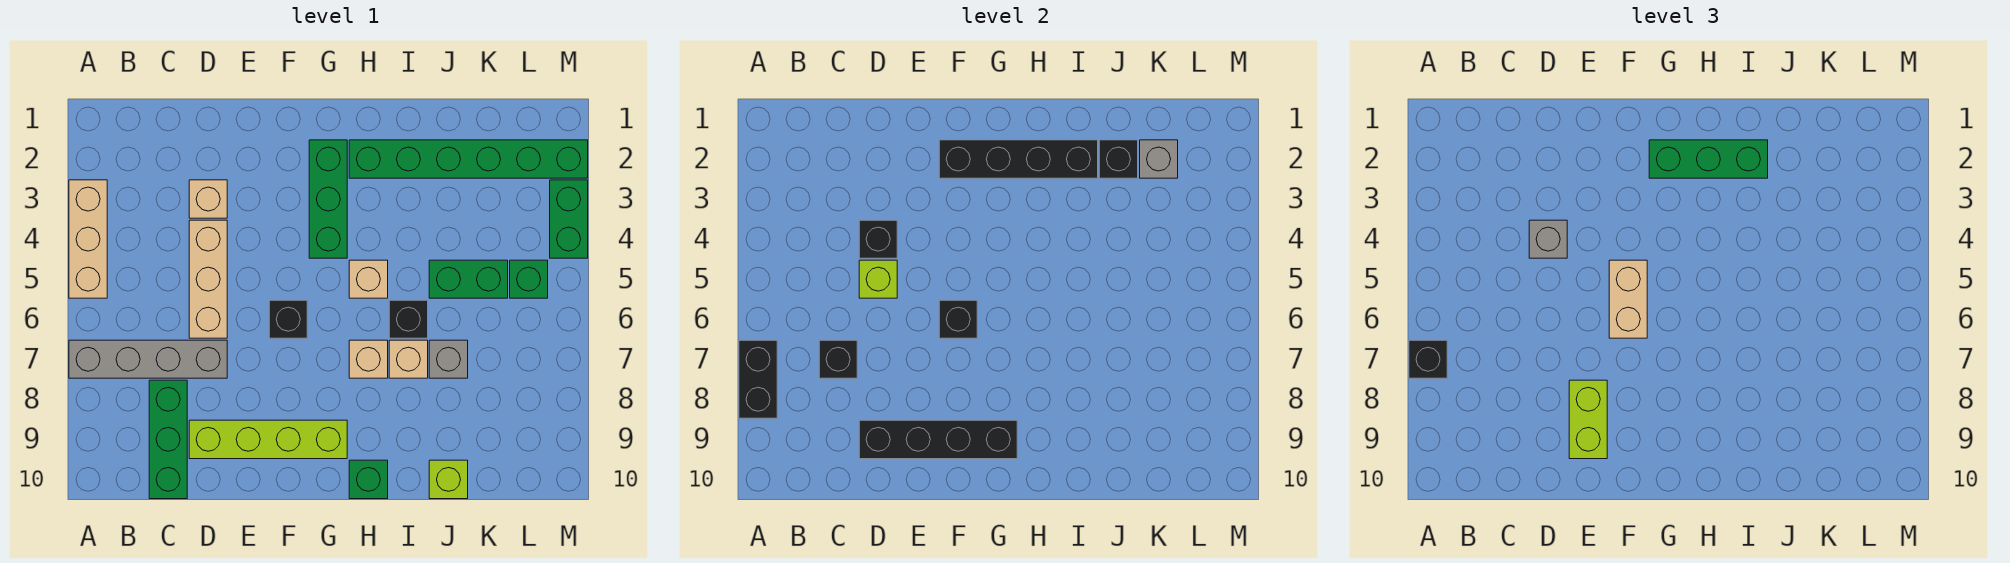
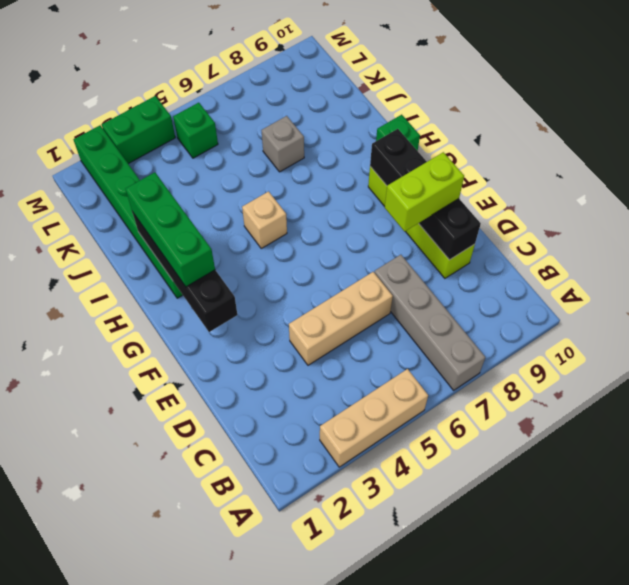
none -> green 1x3 brick [149,380,187,499]
none -> tan 1x1 brick [189,180,227,218]
none -> black 1x1 brick [269,300,307,338]
none -> green 1x3 brick [309,140,347,258]

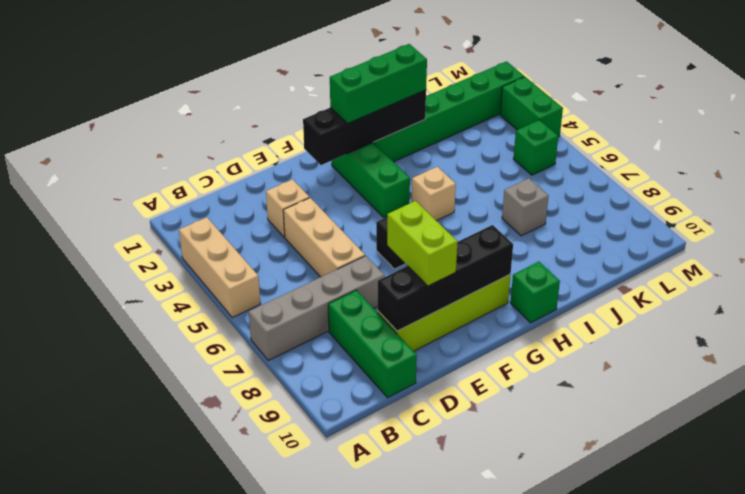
none -> tan 1x1 brick [349,340,388,378]
none -> black 1x1 brick [389,300,428,338]
none -> tan 1x1 brick [389,340,428,378]
none -> green 1x2 brick [429,260,508,298]

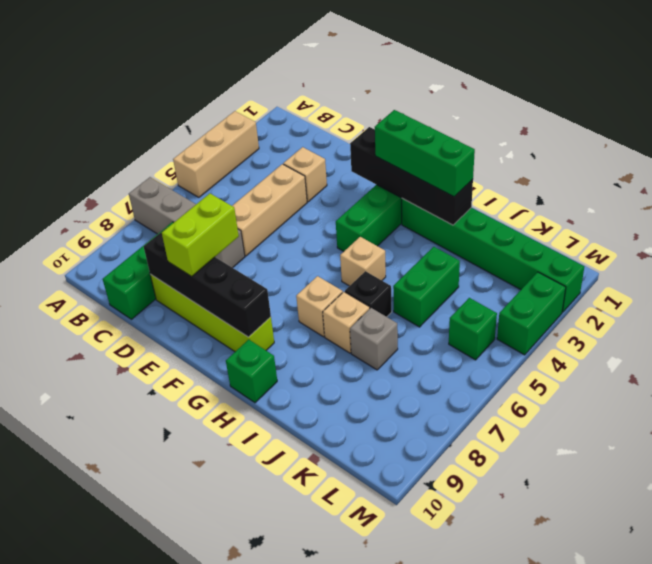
green 1x2 brick [393,247,460,327] -> green 1x2 brick turned to [429,260,508,298]
none -> black 1x1 brick [269,300,307,338]
none -> lime 1x1 brick [429,460,468,499]
none -> black 1x2 brick [739,340,777,418]
none -> black 1x1 brick [819,340,857,378]

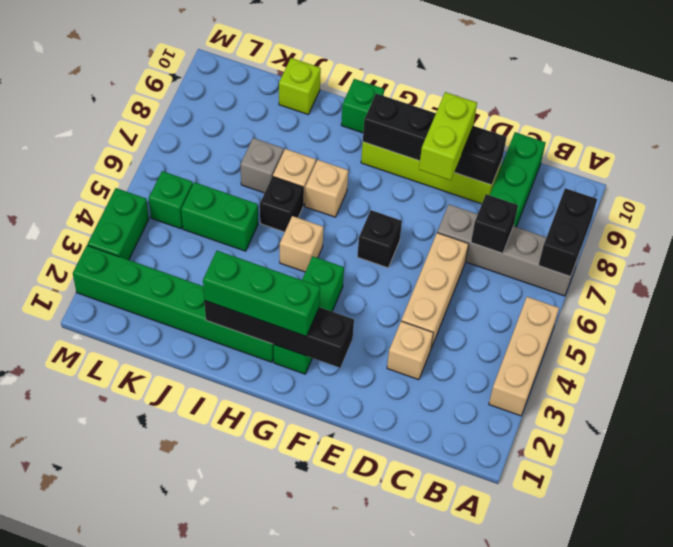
none -> black 1x1 brick [859,220,897,258]
none -> lime 1x1 brick [859,260,897,298]
none -> black 1x1 brick [939,300,977,338]
none -> black 1x1 brick [1099,140,1138,178]

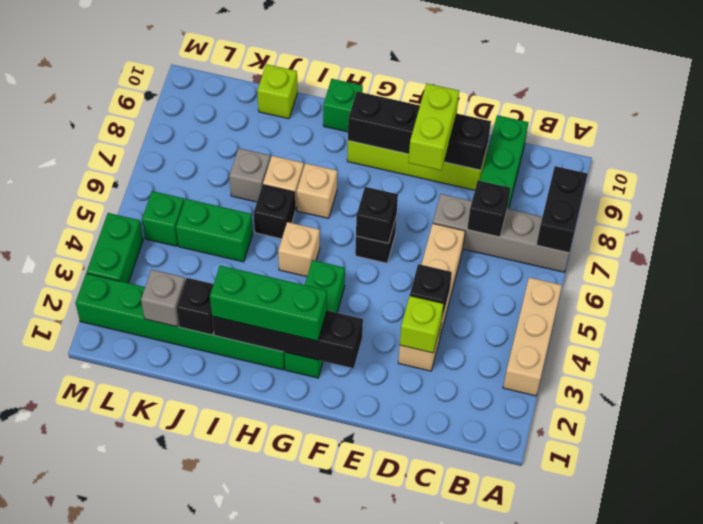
lime 1x1 brick [400,296,444,353] -> lime 1x1 brick moved to [859,260,897,298]
none -> black 1x1 brick [1409,340,1447,378]
none -> grey 1x1 brick [1529,220,1567,258]
none -> tan 1x2 brick [1609,260,1647,338]

